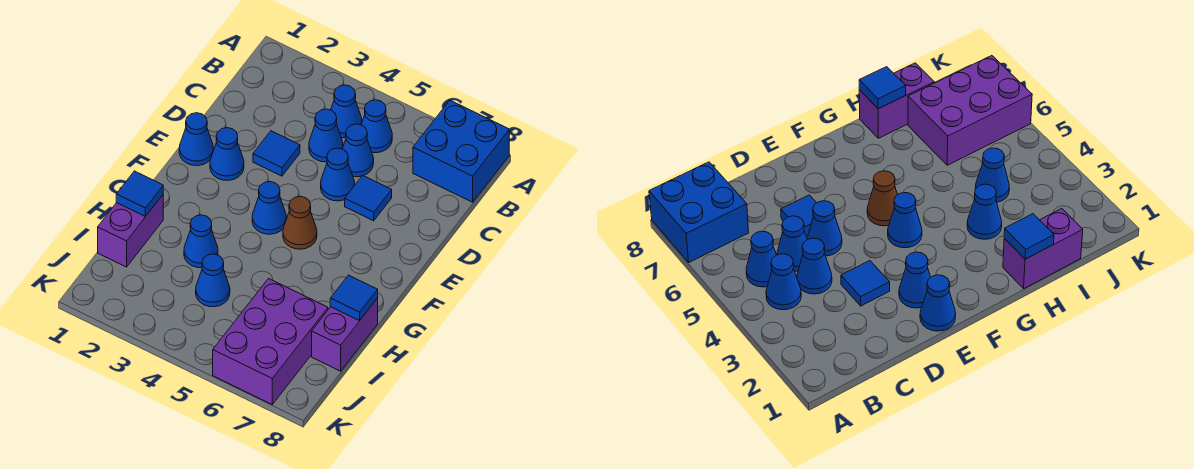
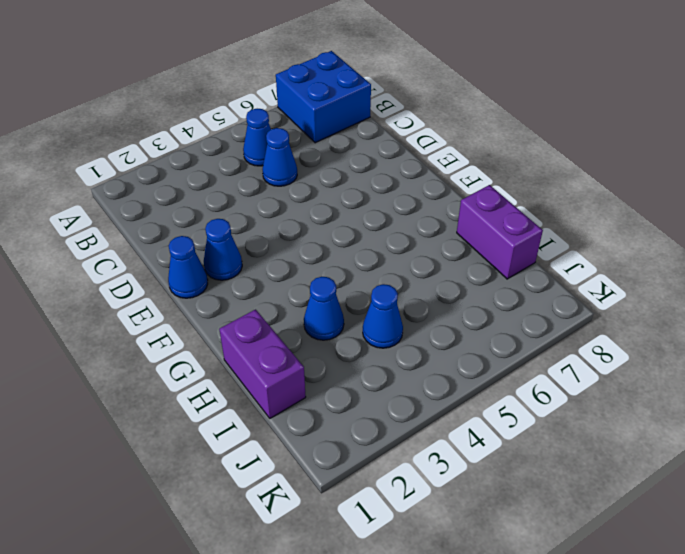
none -> blue 1x1 cone [331,85,362,138]
none -> blue 1x1 cone [309,109,343,162]
none -> blue 1x1 tile [253,131,300,176]

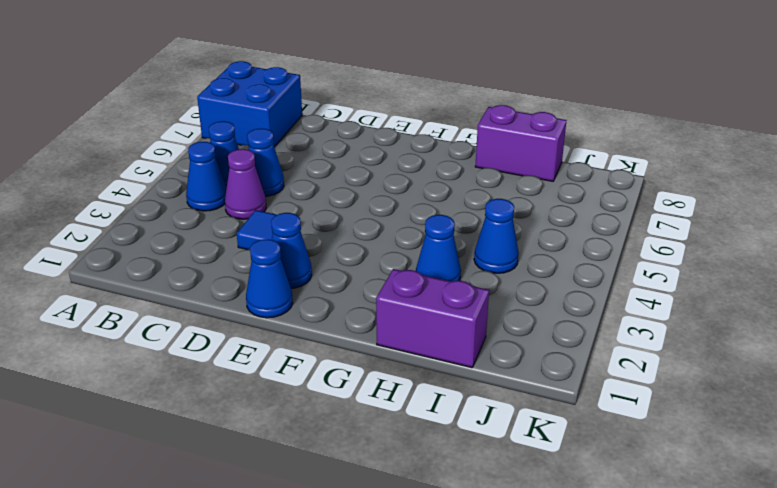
purple 1x1 cone [225,149,266,219] -> blue 1x1 cone [309,109,343,162]
none -> blue 1x1 cone [321,148,355,201]
none -> blue 1x1 tile [345,176,392,221]
none -> blue 1x1 cone [252,182,286,234]

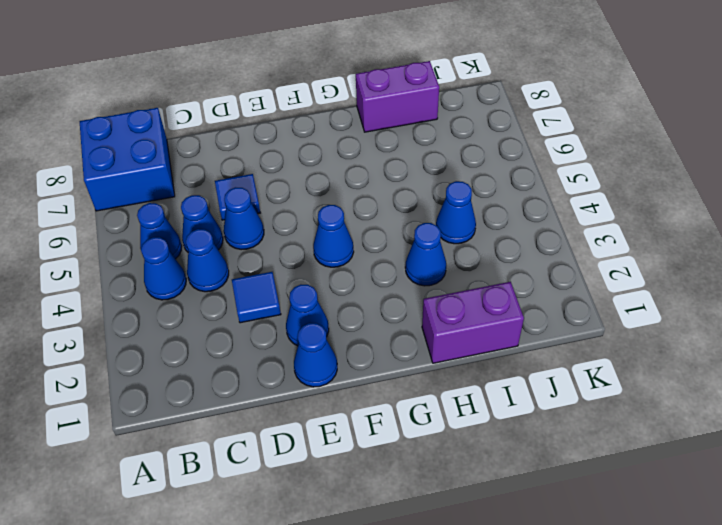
none -> brown 1x1 cone [283,196,317,249]
none -> purple 2x3 brick [213,279,328,404]
none -> blue 1x1 tile [116,171,163,217]

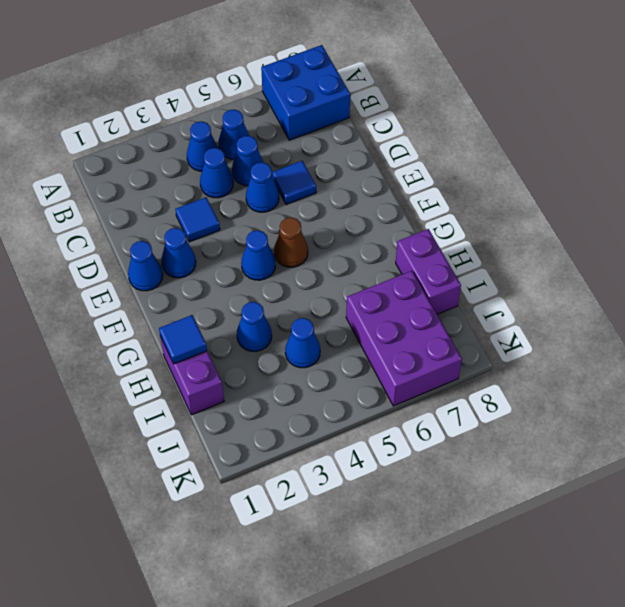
none -> blue 1x1 tile [330,275,378,321]

